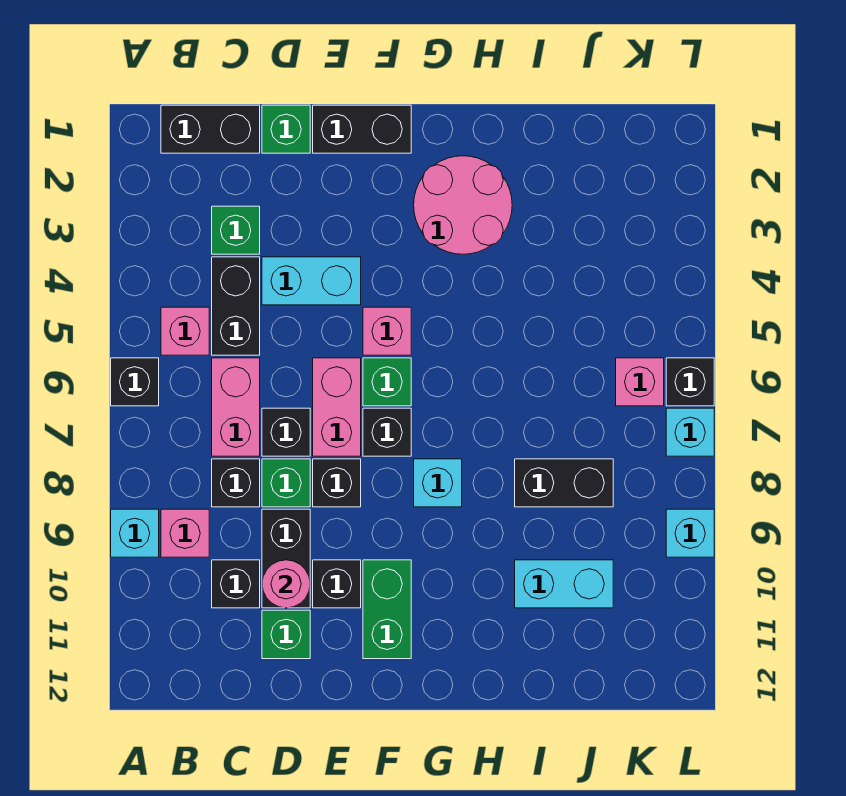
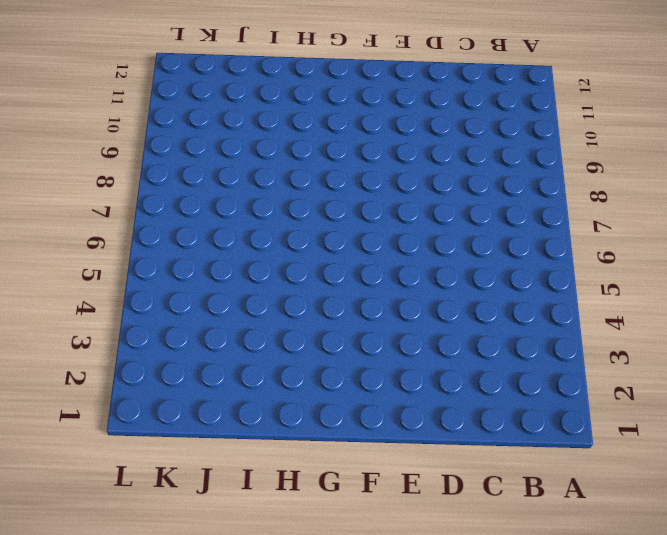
none -> black 1x1 brick [111,358,159,406]
none -> cyan 1x1 brick [111,509,159,557]
none -> black 1x2 brick [161,105,260,153]
none -> pink 1x1 brick [161,307,209,355]

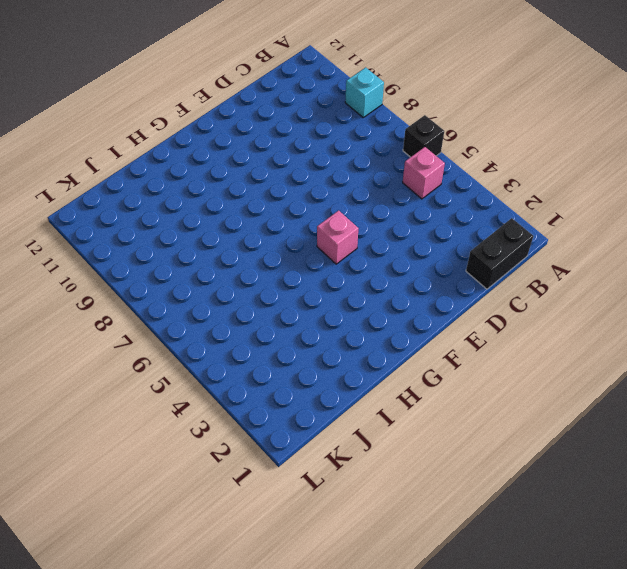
none -> pink 1x1 brick [161,509,209,557]
none -> green 1x1 brick [212,206,260,254]
none -> black 1x2 brick [212,257,260,355]
none -> pink 1x2 brick [212,358,260,456]

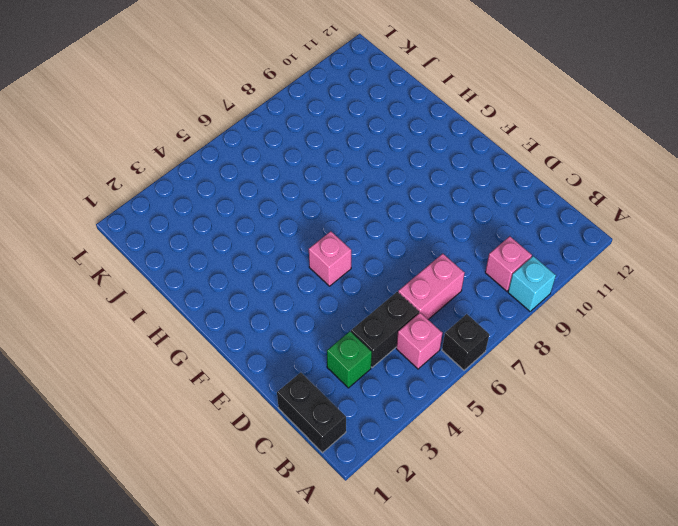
none -> black 1x1 brick [212,459,260,507]
none -> black 1x1 brick [212,560,260,608]
none -> green 1x1 brick [262,105,310,153]
none -> cyan 1x2 brick [262,257,361,305]

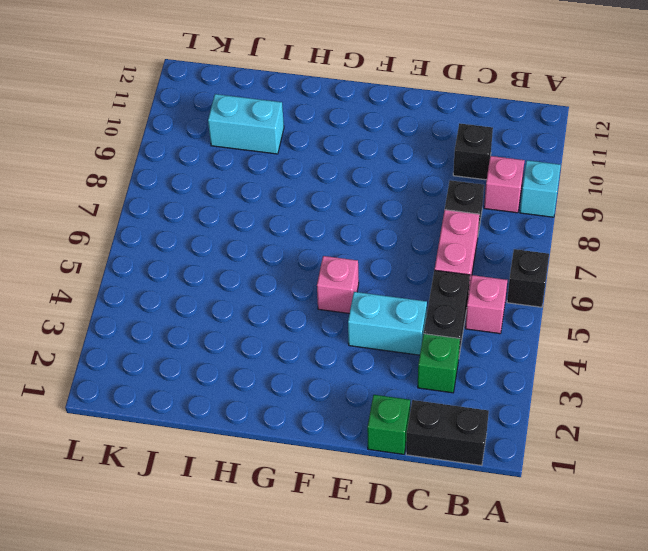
none -> black 1x1 brick [262,408,310,456]
none -> green 1x1 brick [262,459,310,507]
none -> black 1x2 brick [262,509,310,608]
none -> green 1x1 brick [262,610,310,659]

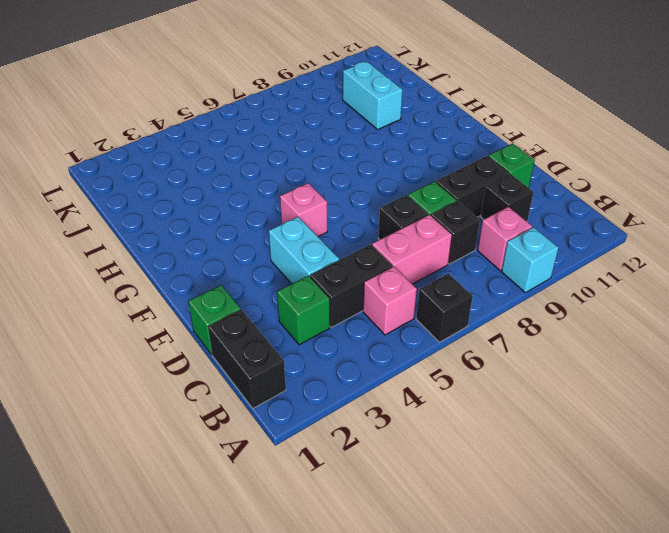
none -> black 1x2 brick [313,105,411,153]
none -> pink 1x2 brick [313,358,361,456]
none -> black 1x1 brick [313,459,361,507]
none -> black 1x1 brick [313,560,361,608]

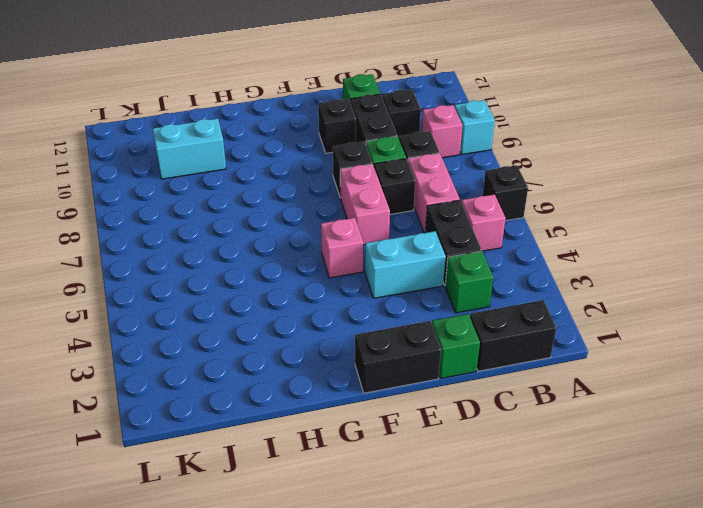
none -> green 1x1 brick [363,358,411,406]
none -> black 1x1 brick [363,408,411,456]
none -> green 1x2 brick [363,560,411,659]
none -> pink 2x2 round brick [414,156,512,254]

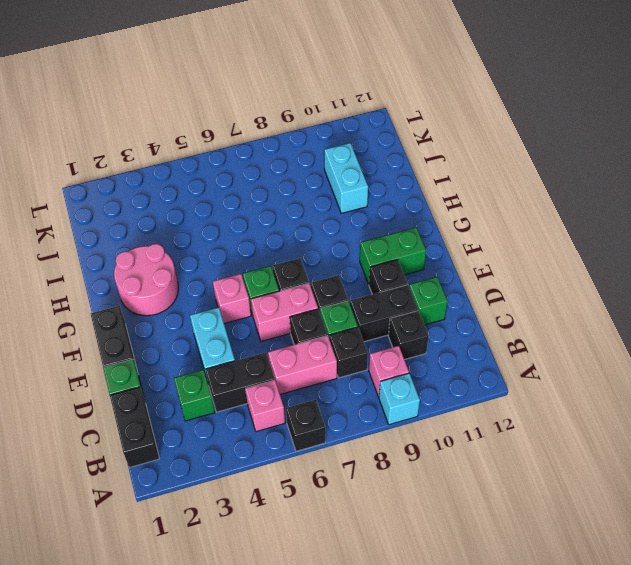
none -> cyan 1x1 brick [414,459,462,507]
none -> black 1x2 brick [515,459,613,507]
none -> pink 1x1 brick [616,358,664,406]
none -> black 1x1 brick [666,358,714,406]

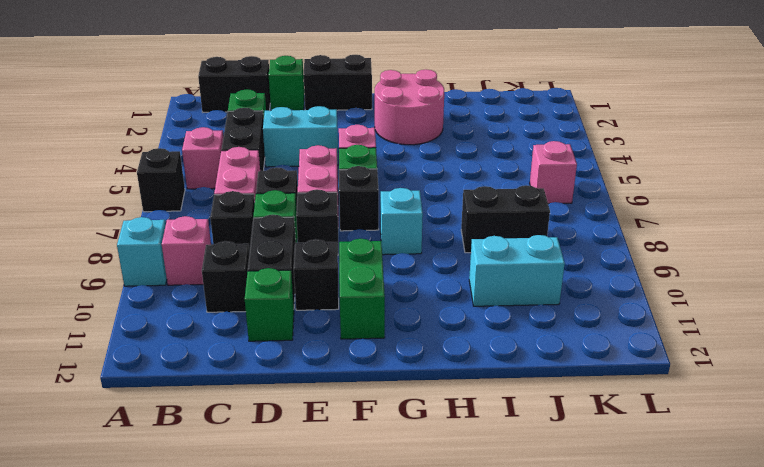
none -> black 1x1 brick [666,358,714,406]
none -> cyan 1x1 brick [666,408,714,456]
none -> cyan 1x1 brick [666,509,714,557]
none -> pink 1x1 round brick [262,560,310,608]

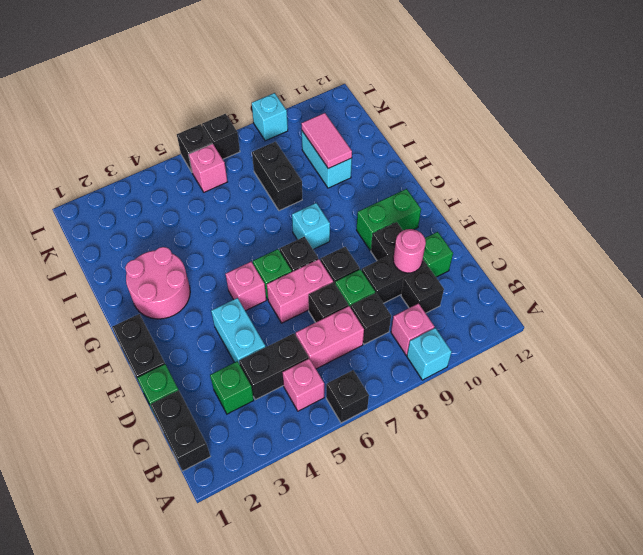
pink 1x2 tile [301,113,352,168] -> none
black 1x1 brick [202,114,240,159] -> cyan 1x1 brick [666,408,714,456]

